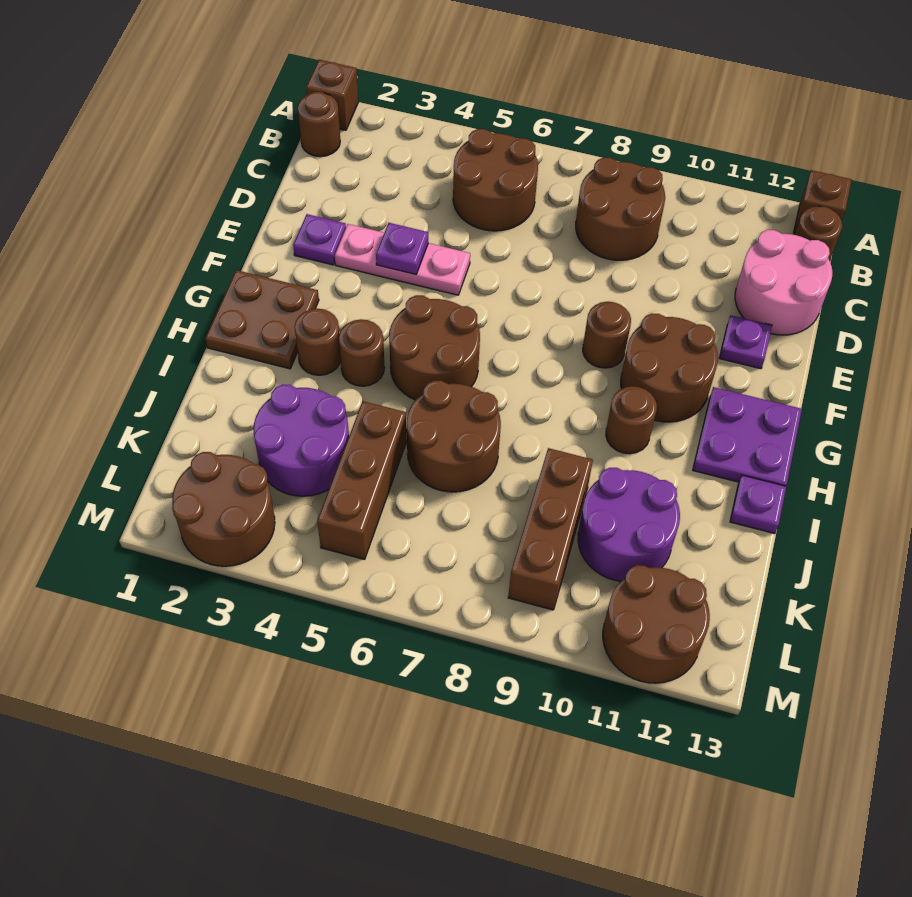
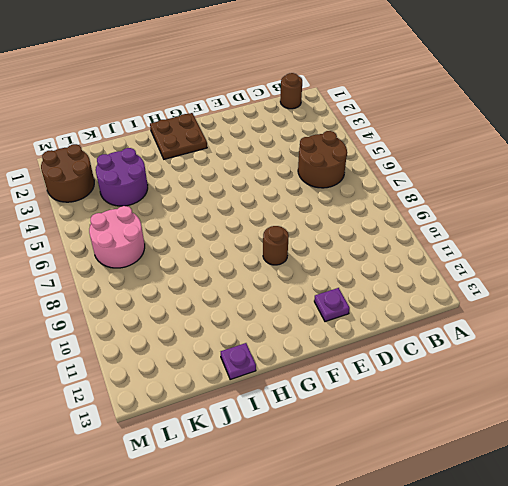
pink 2x2 round brick [89,206,145,268] -> pink 2x2 round brick moved to [735,230,832,335]
none -> brown 1x1 brick [306,60,358,130]
none -> brown 1x1 brick [794,170,852,234]
none -> brown 2x2 round brick [576,158,665,260]

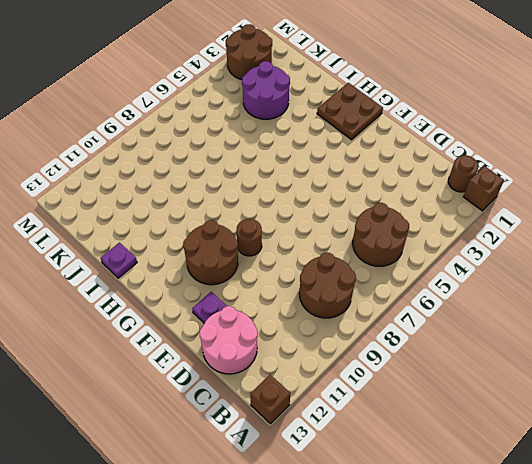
none -> brown 1x1 round brick [795,206,842,260]
none -> purple 1x1 plate [293,214,346,265]
none -> pink 1x3 plate [335,224,470,295]

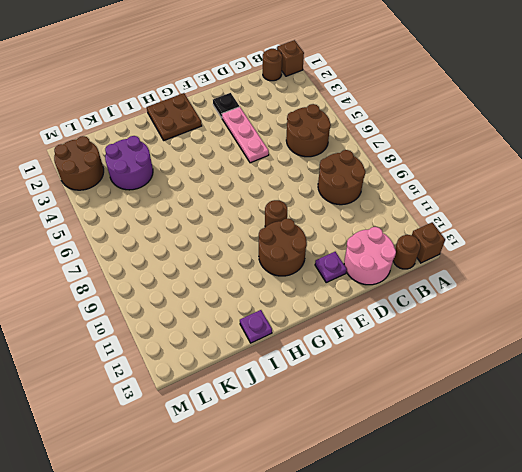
black 1x1 plate [213,93,239,118] -> purple 1x1 plate [293,214,346,265]
none -> brown 2x2 round brick [389,295,480,400]
none -> purple 2x2 plate [693,387,802,486]
none -> brown 1x1 round brick [295,309,341,375]

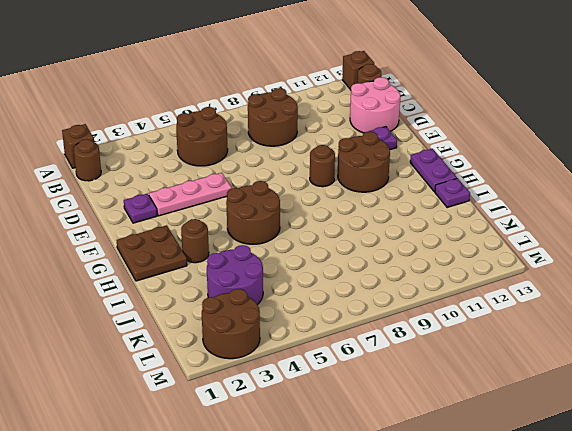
purple 1x2 plate [410,149,457,192] -> purple 2x2 plate [693,387,802,486]
none -> brown 1x1 round brick [339,319,385,386]
none -> brown 1x1 round brick [606,386,657,454]
none -> brown 2x2 round brick [407,381,501,492]

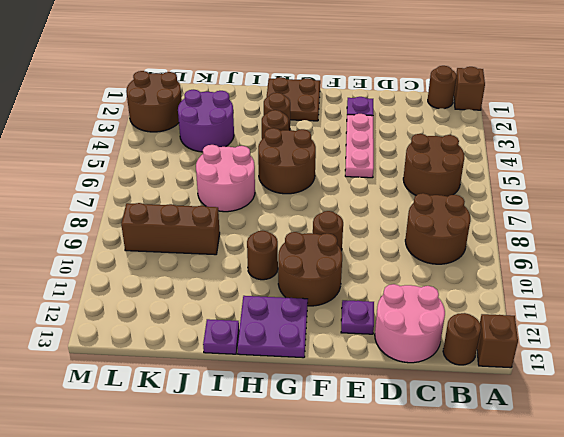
pink 2x2 round brick [196,145,255,212] -> brown 2x2 round brick [407,381,501,492]
none -> brown 1x3 brick [317,401,407,559]
none -> purple 2x2 round brick [578,468,680,581]
none -> brown 2x2 round brick [603,565,710,683]

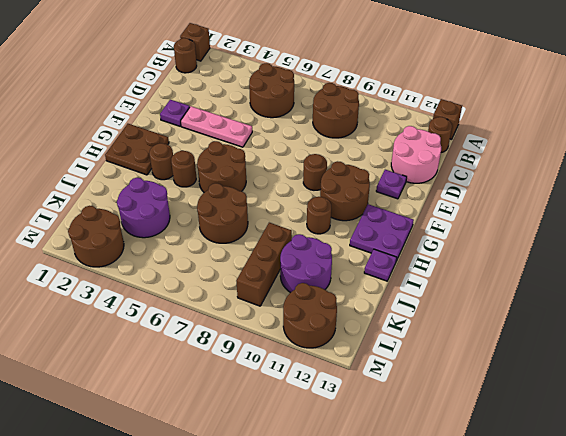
none -> brown 1x3 brick [317,401,407,559]
none -> purple 1x1 plate [376,223,428,274]

